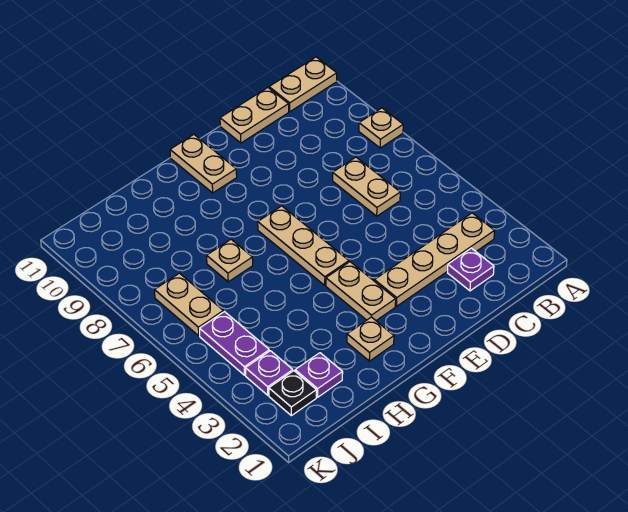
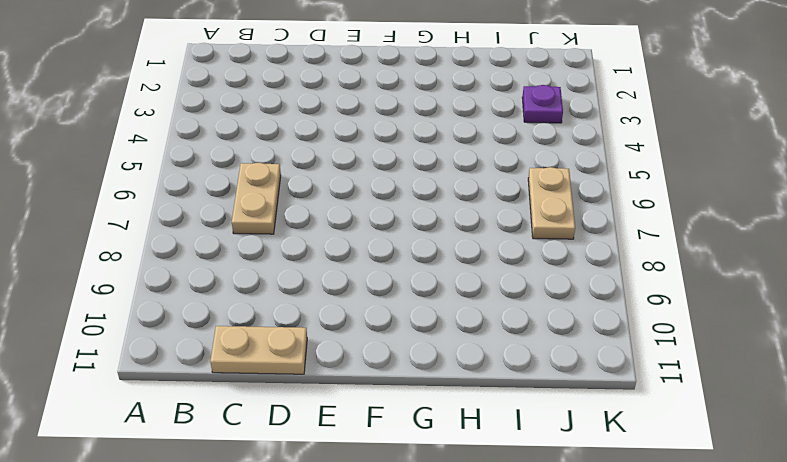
none -> tan 1x1 plate [359,108,403,148]
none -> tan 1x2 plate [269,57,337,111]
none -> tan 1x4 plate [374,213,495,306]

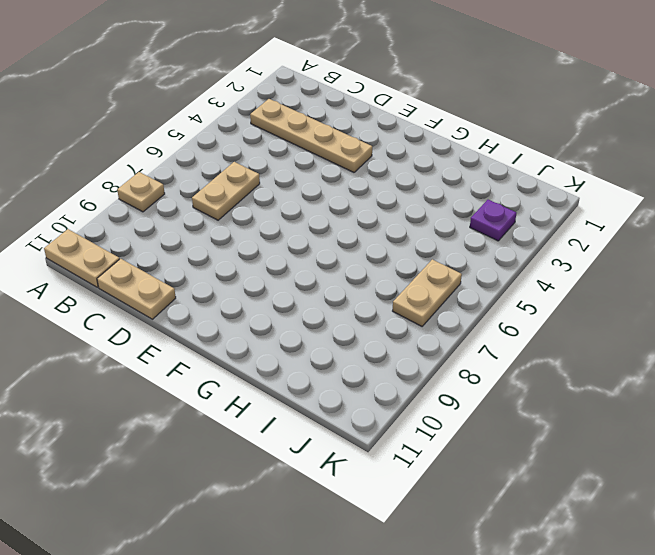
none -> purple 1x1 plate [448,248,494,291]
none -> tan 1x2 plate [326,262,396,320]
none -> tan 1x3 plate [258,206,349,285]

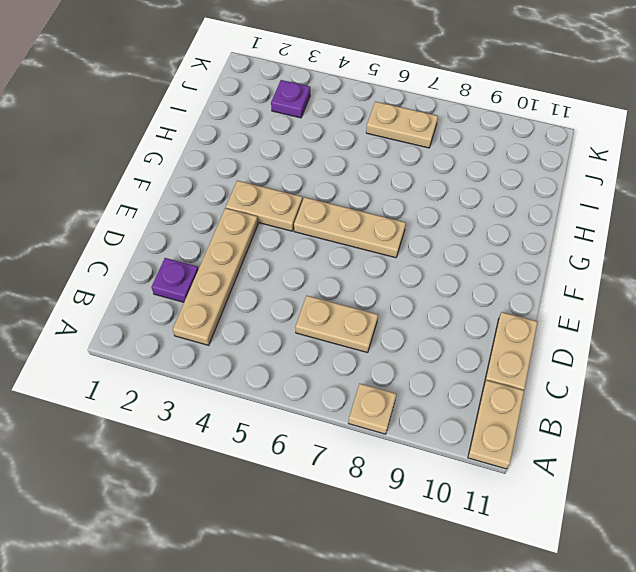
none -> tan 1x2 plate [170,135,237,193]
none -> tan 1x1 plate [347,317,394,361]
none -> tan 1x1 plate [207,240,253,282]

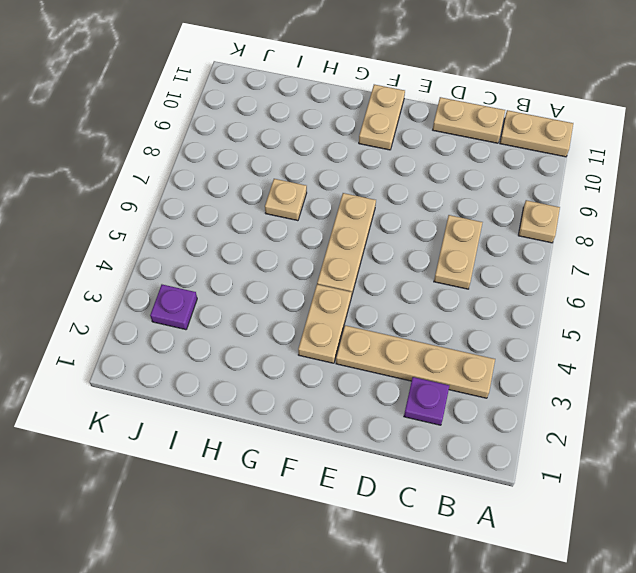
none -> tan 1x1 plate [347,317,394,361]
none -> purple 1x1 plate [295,353,343,397]
none -> black 1x1 plate [269,371,316,416]

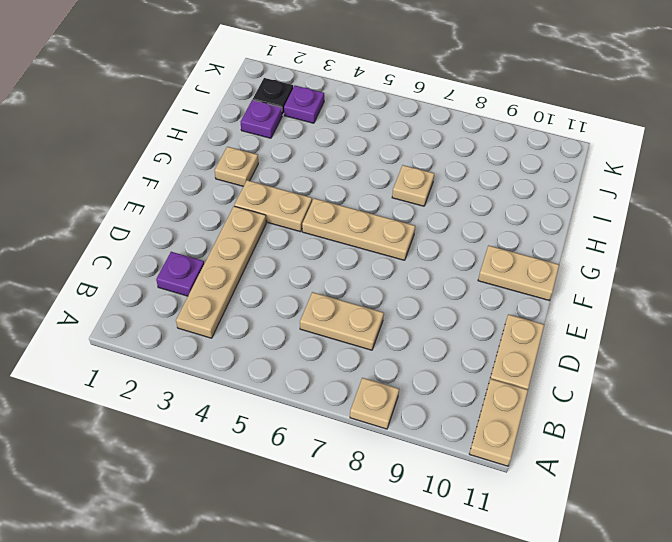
none -> purple 1x2 plate [200,312,269,375]
none -> tan 1x2 plate [155,273,223,336]

